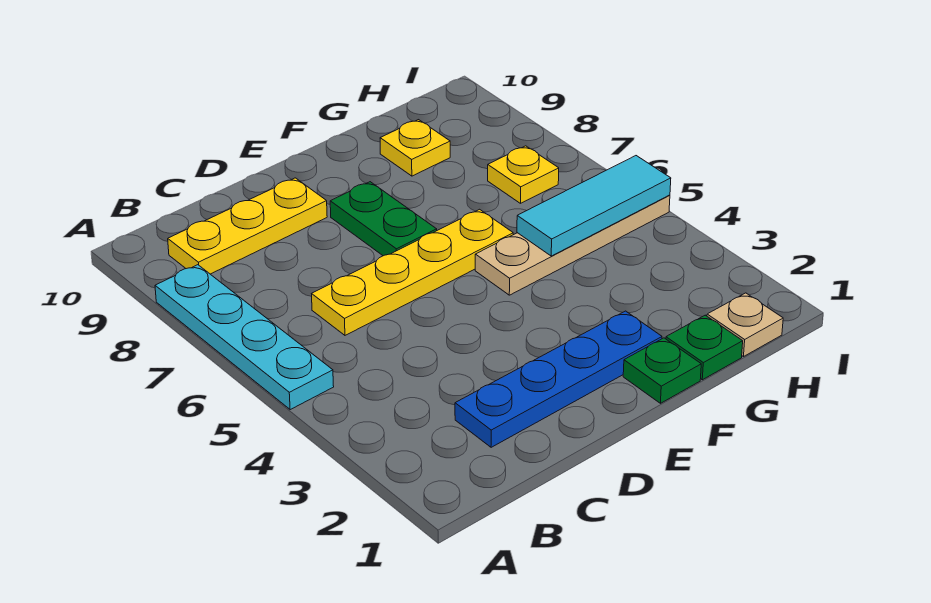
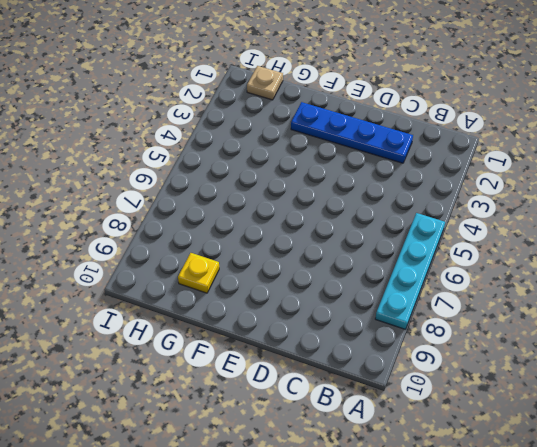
none -> yellow 1x3 plate [168,178,327,274]
none -> yellow 1x4 plate [312,209,513,335]
none -> green 1x2 plate [330,182,437,256]

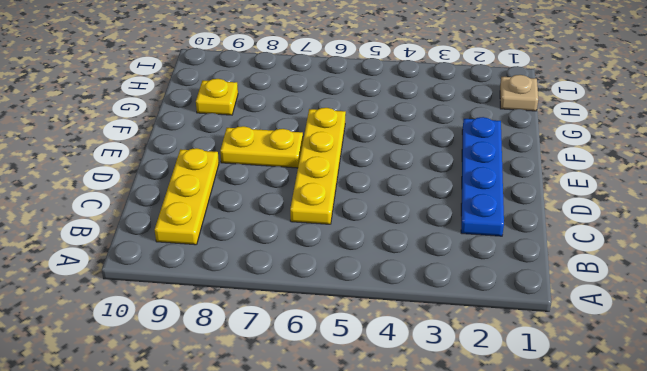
yellow 1x2 plate [220,126,303,168] -> green 1x2 plate [330,182,437,256]
none -> cyan 1x4 plate [155,265,334,410]
none -> green 1x1 plate [623,338,701,403]
none -> tan 1x4 plate [475,195,670,295]

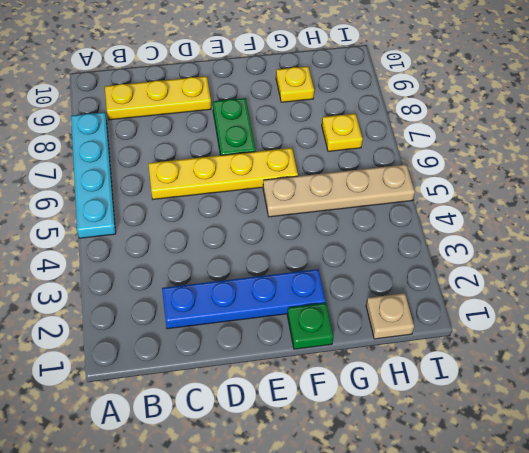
none -> green 1x1 plate [666,315,743,380]
none -> cyan 1x3 tile [517,156,671,256]

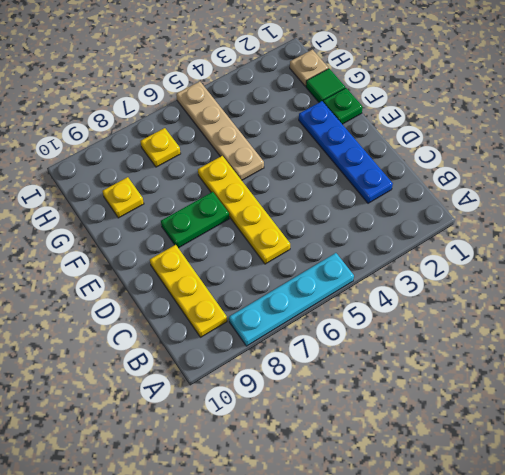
green 1x1 tile [306,69,345,102] -> green 1x1 plate [666,315,743,380]
none -> cyan 1x3 tile [517,156,671,256]

